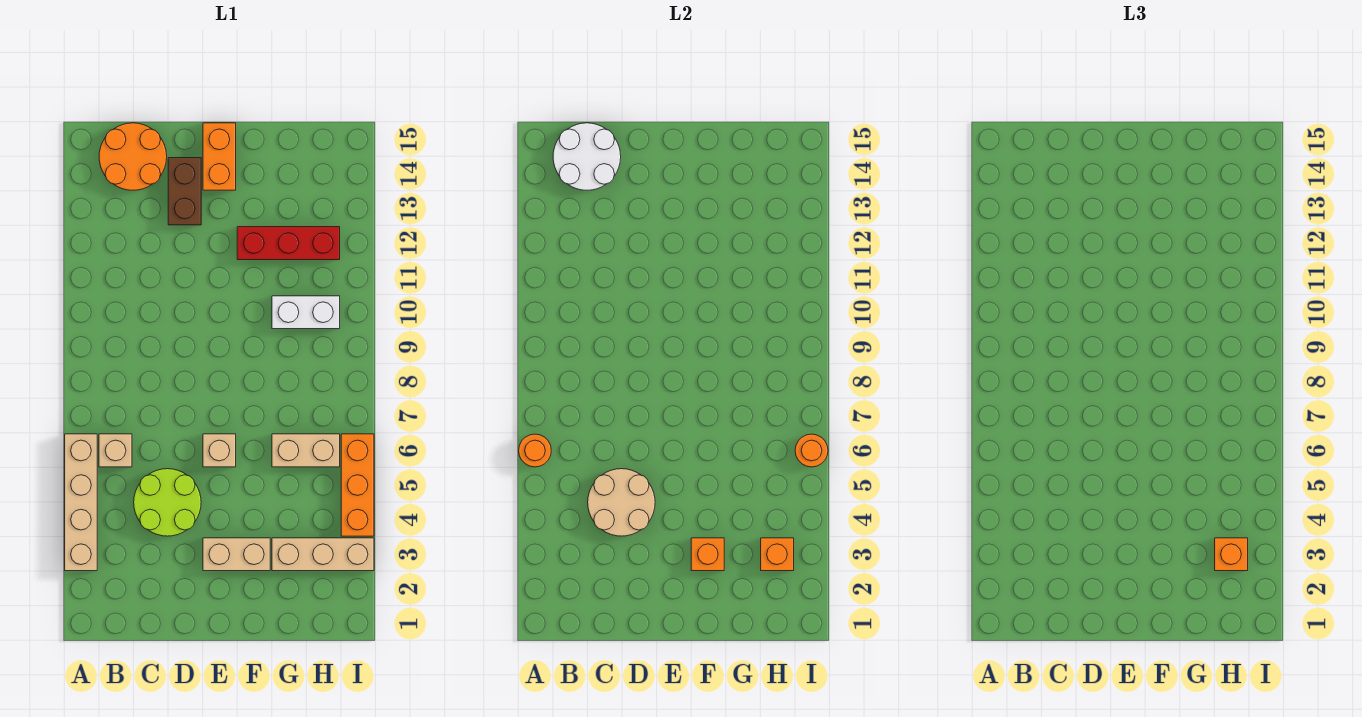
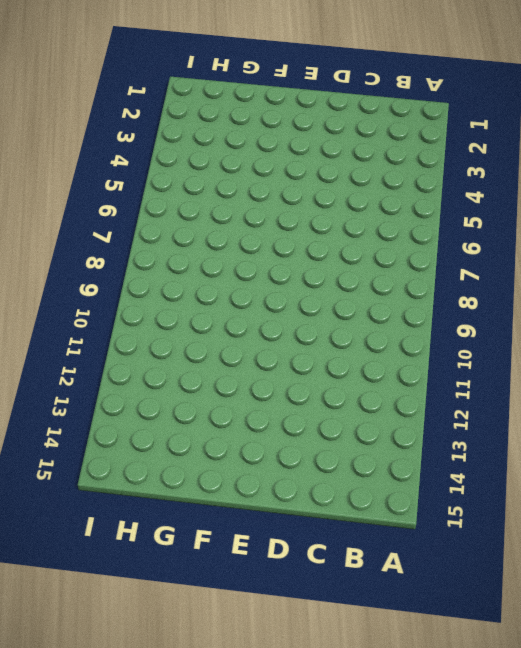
none -> tan 1x4 brick [65,434,97,571]
none -> tan 1x1 brick [99,434,132,467]
none -> orange 2x2 round brick [99,123,167,190]

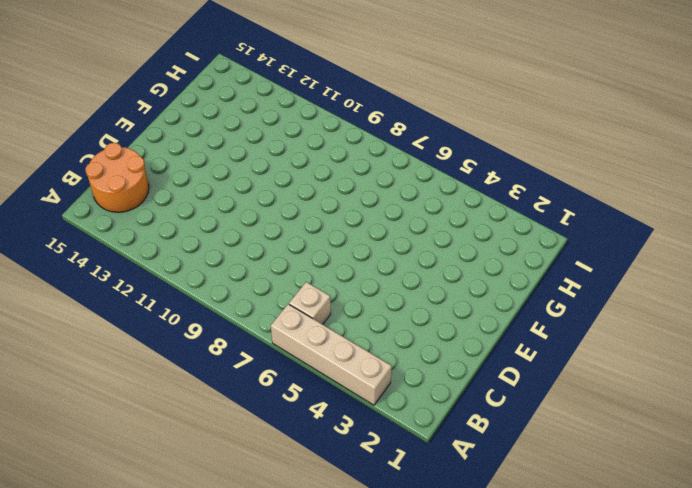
none -> lime 2x2 round brick [134,469,201,536]
none -> brown 1x2 brick [168,158,201,225]
none -> tan 1x2 brick [203,538,270,571]

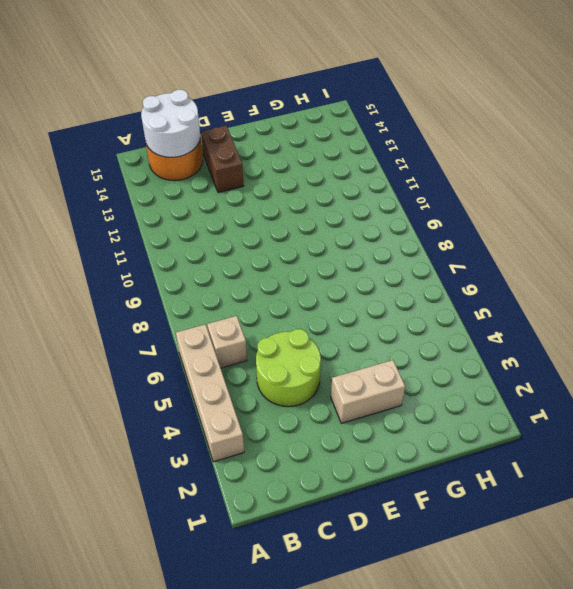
none -> tan 1x1 brick [203,434,236,467]
none -> orange 1x2 brick [203,123,236,190]
none -> red 1x3 brick [237,227,340,260]

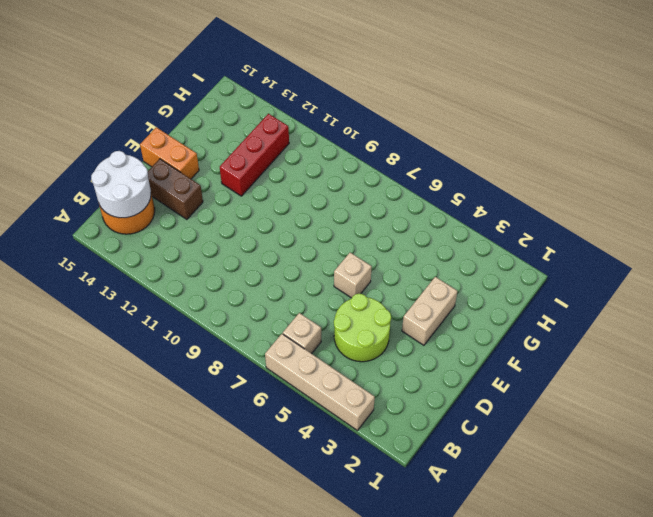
none -> tan 1x3 brick [272,538,374,571]
none -> tan 1x2 brick [272,434,340,467]
none -> white 1x2 brick [272,296,340,329]

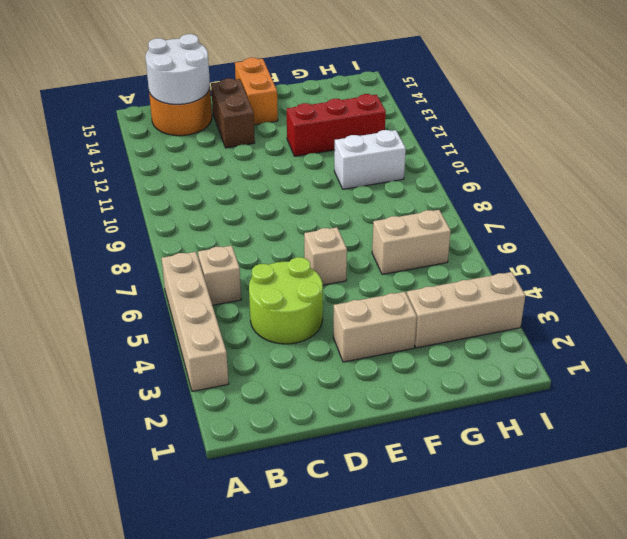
none -> orange 1x3 brick [341,434,374,536]
none -> orange 1x1 round brick [519,434,551,467]
none -> tan 2x2 round brick [588,469,655,536]

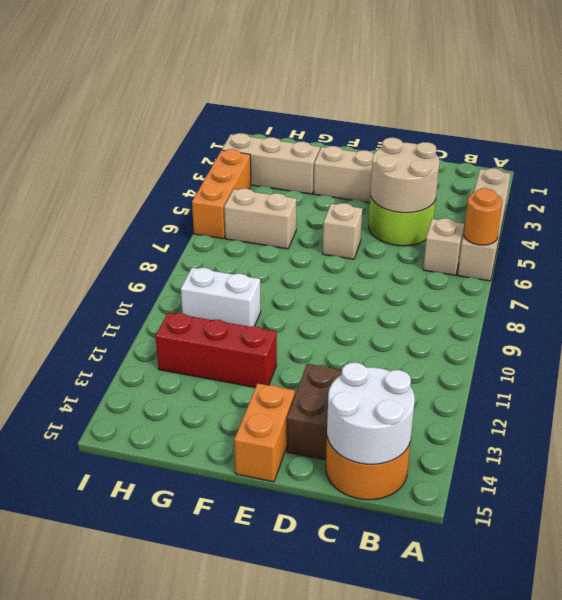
none -> orange 1x1 brick [691,538,724,571]
none -> orange 1x1 brick [761,538,794,571]
none -> orange 1x1 round brick [795,434,828,467]

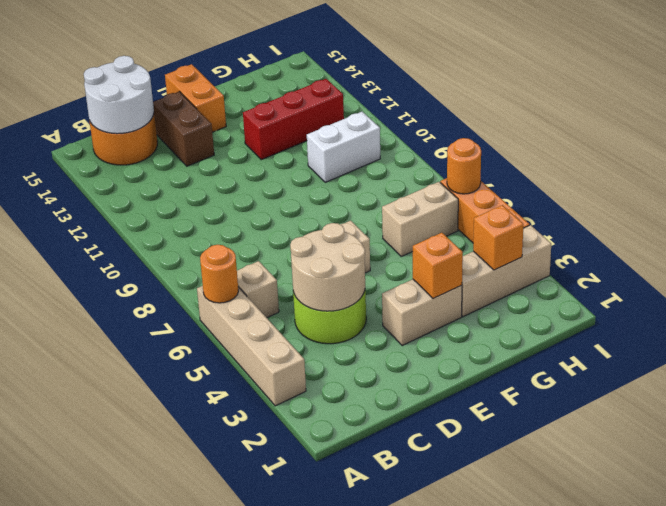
none -> orange 1x1 brick [1215,538,1248,571]

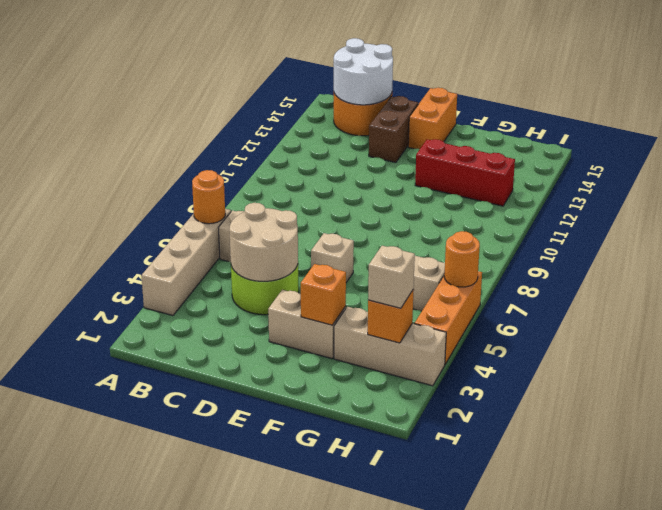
tan 1x1 brick [368,246,415,308] -> orange 1x1 brick [1215,538,1248,571]
none -> white 1x2 brick [272,296,340,329]

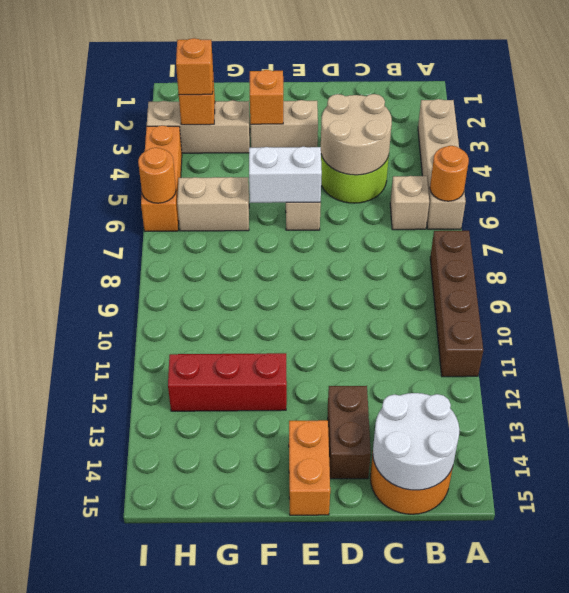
brown 1x4 brick [430,231,483,377] -> none
white 1x2 brick [249,147,322,203] -> white 1x2 brick moved to [272,296,340,329]

